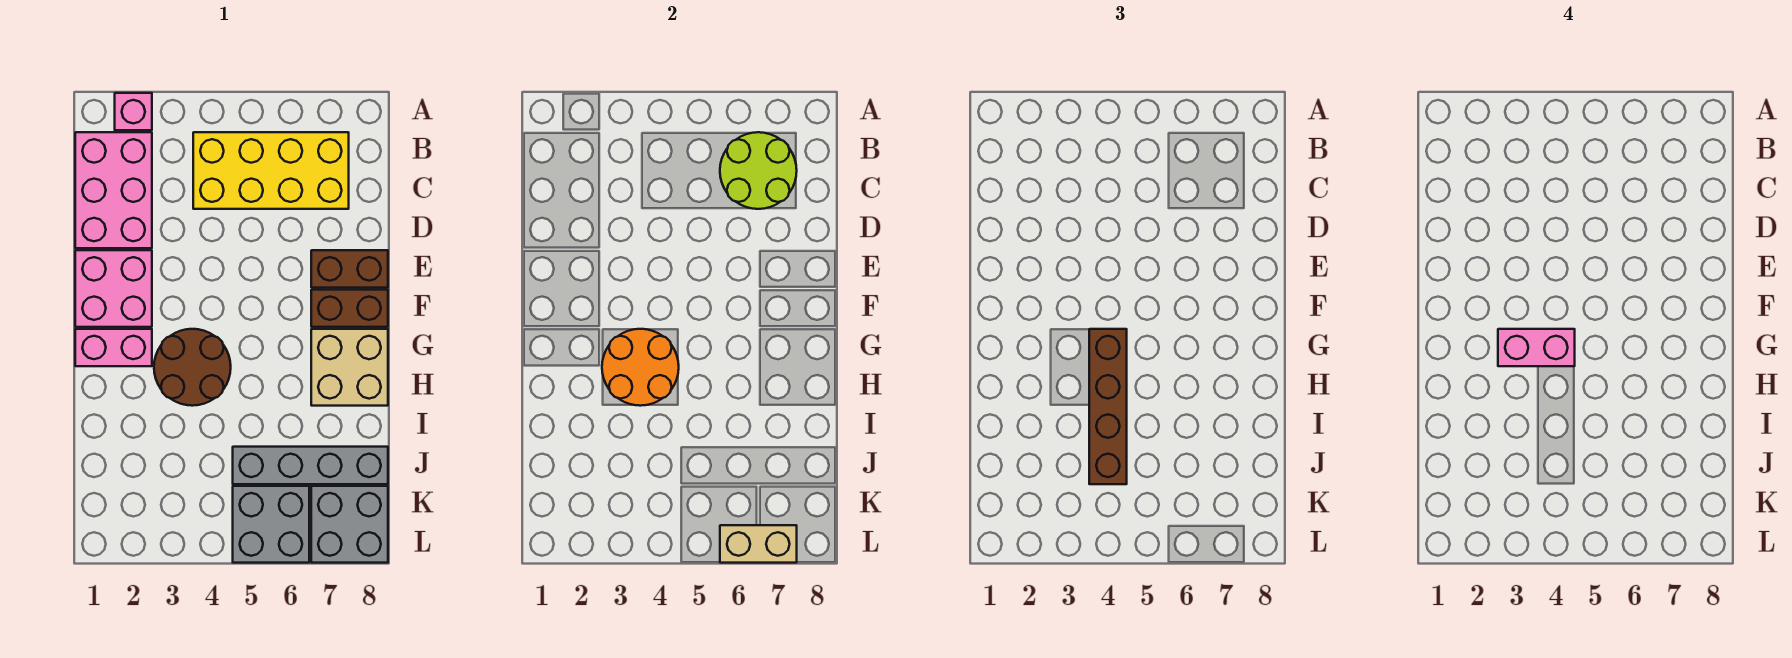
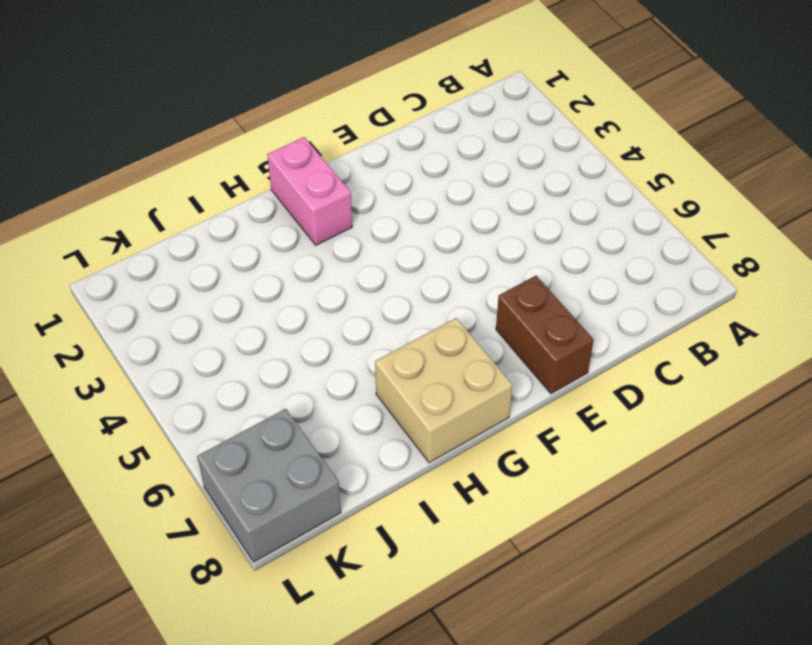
none -> pink 1x1 brick [115,93,152,130]
none -> pink 2x3 brick [75,132,152,248]
none -> yellow 2x4 brick [193,132,349,209]

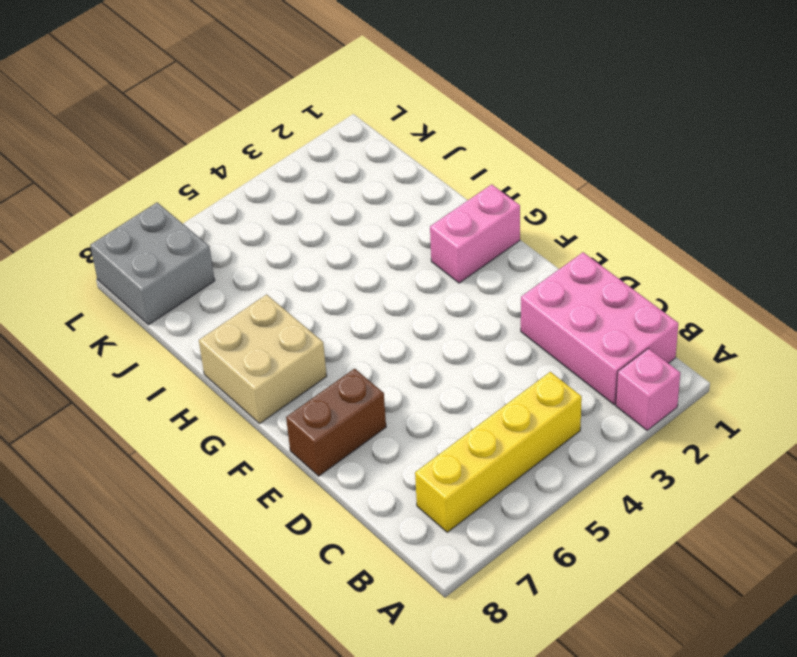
yellow 1x4 brick [415,372,582,532] -> yellow 2x4 brick [193,132,349,209]
none -> pink 2x2 brick [75,250,152,327]
none -> brown 1x2 brick [311,290,388,327]
none -> brown 2x2 round brick [154,329,231,406]

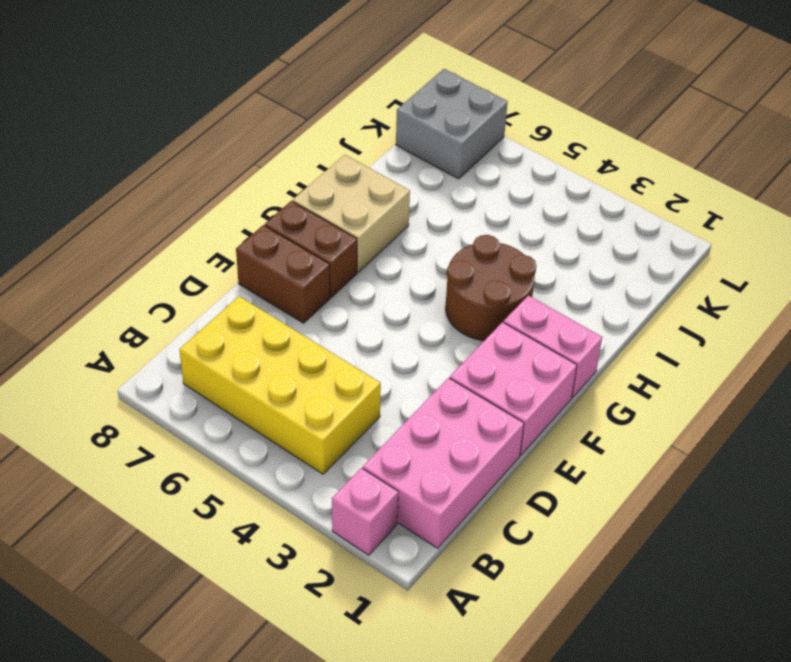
none -> grey 1x4 brick [233,447,388,484]
none -> grey 2x2 brick [233,486,309,563]
none -> lime 2x2 round brick [720,132,797,209]

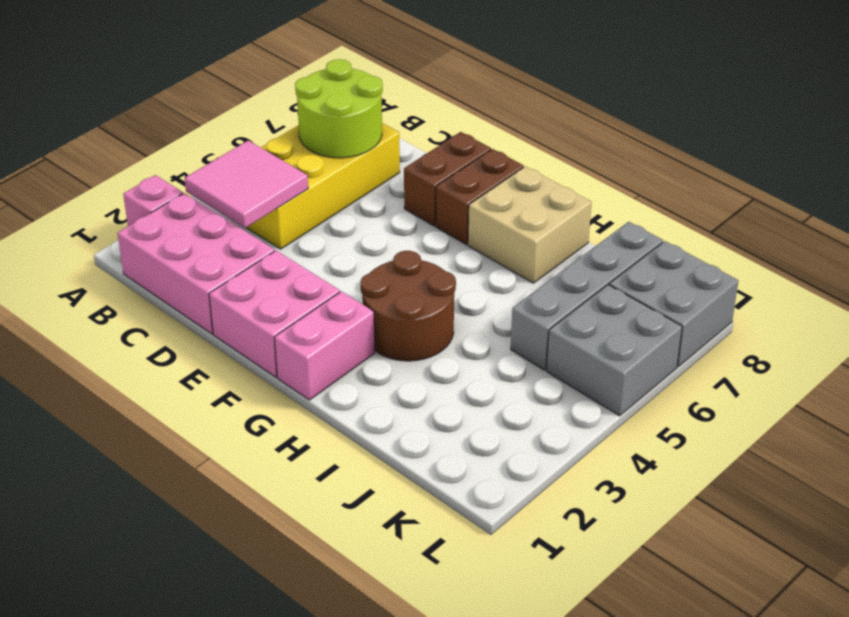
pink 2x2 tile [184,140,308,228] -> none
none -> orange 2x2 round brick [602,329,679,406]
none -> tan 1x2 brick [720,525,797,563]
none -> brown 1x4 brick [1089,329,1127,484]

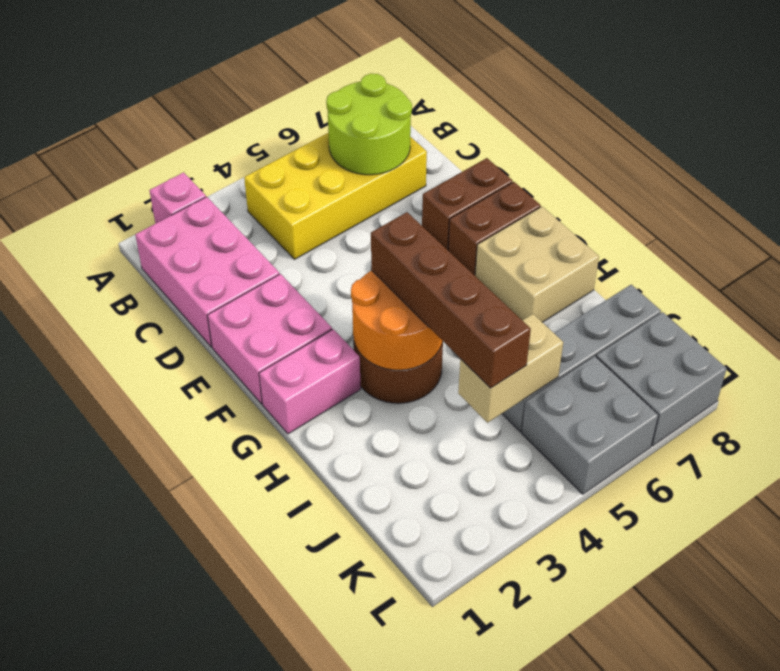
tan 1x2 brick [458,314,563,423] -> tan 1x2 brick moved to [720,525,797,563]
none -> pink 1x2 brick [1498,329,1575,366]

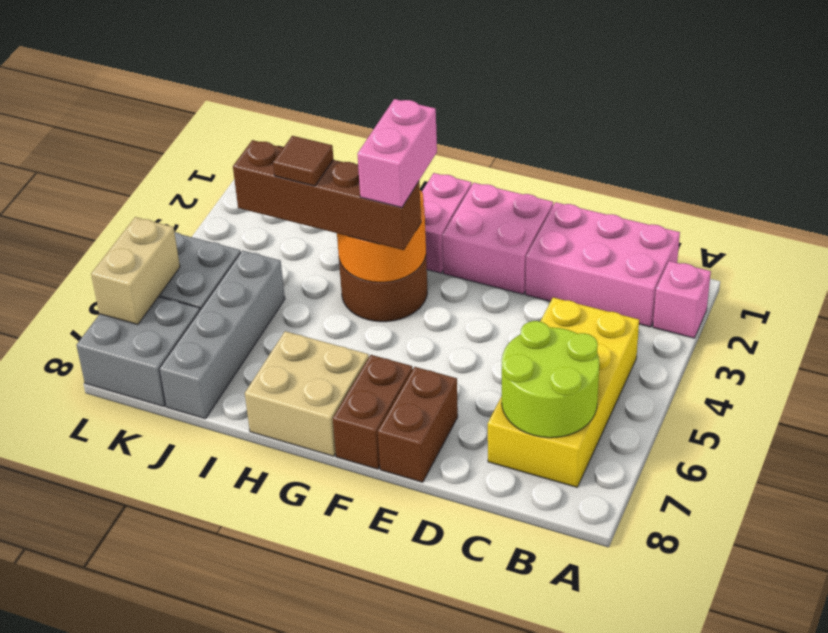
brown 1x1 tile [273,136,333,186] -> none

